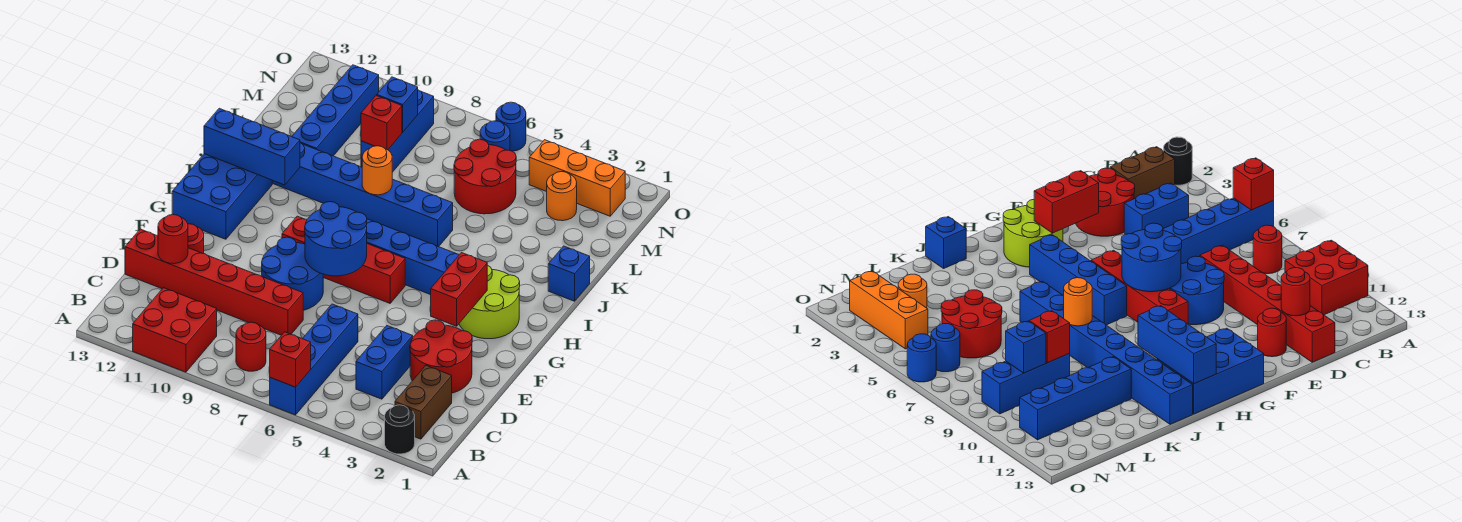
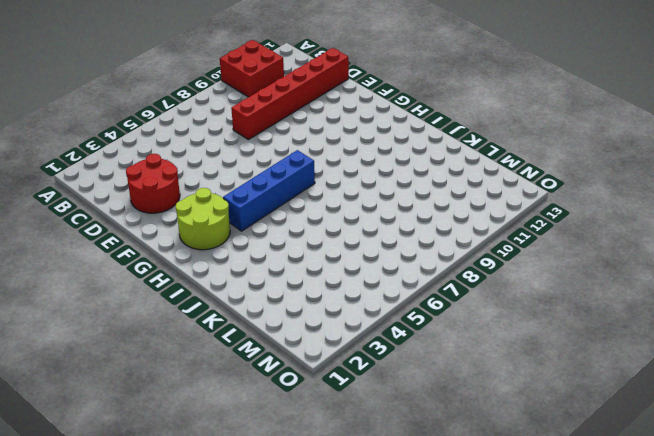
none -> black 1x1 round brick [385,405,415,454]
none -> blue 1x4 brick [270,304,358,415]
none -> brown 1x2 brick [395,366,452,439]
none -> red 1x1 round brick [236,322,266,371]

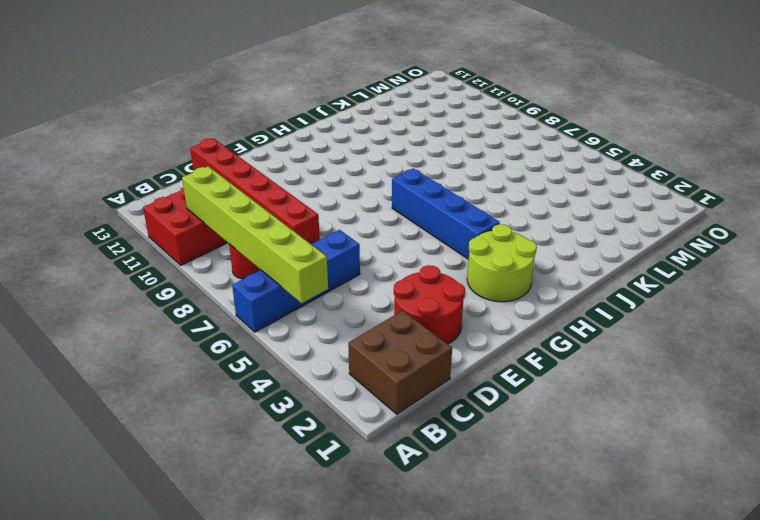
brown 2x2 brick [348,310,452,414] -> brown 1x2 brick [395,366,452,439]
lime 1x6 brick [182,166,328,303] -> none
none -> black 1x1 round brick [385,405,415,454]
none -> blue 1x2 brick [356,326,413,399]
none -> blue 2x2 round brick [262,237,323,310]
none -> red 1x1 round brick [188,224,204,254]

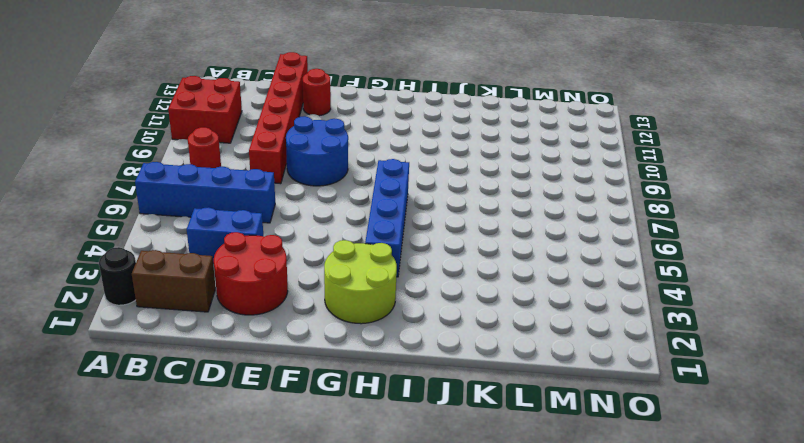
none -> red 1x4 brick [282,216,405,303]
none -> blue 2x3 brick [172,154,272,239]
none -> blue 1x1 brick [548,246,590,301]
none -> blue 1x8 brick [272,143,453,247]

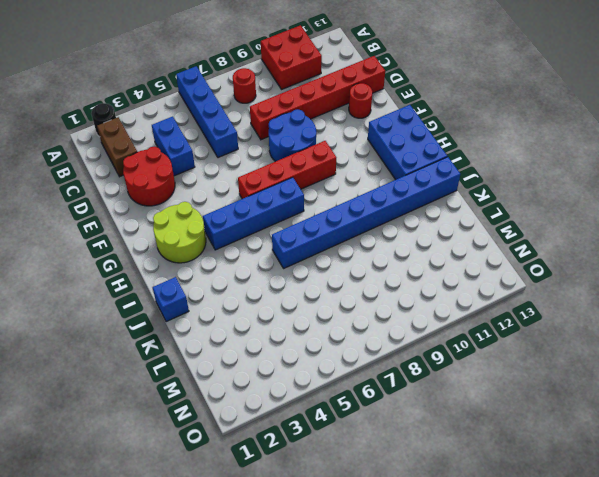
none -> blue 1x4 brick [292,65,379,156]
none -> red 2x2 round brick [454,139,516,214]
none -> blue 1x3 brick [361,90,434,172]
none -> orange 1x1 round brick [547,172,577,221]

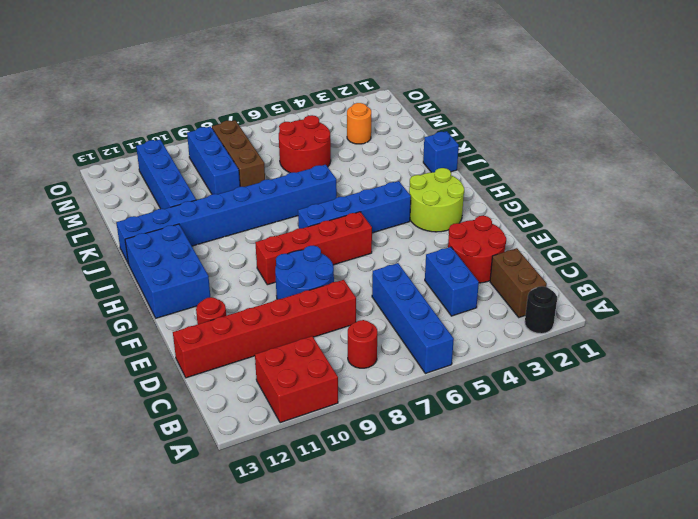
brown 1x3 brick [212,120,265,187] -> none
none -> orange 1x3 brick [529,140,625,216]
none -> blue 1x1 round brick [480,121,510,151]
none -> blue 1x1 round brick [496,102,526,151]
none -> red 1x1 brick [270,332,311,387]

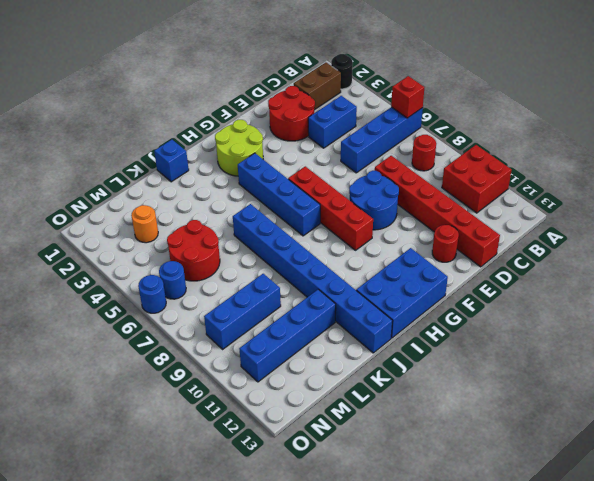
none -> orange 1x3 brick [529,140,625,216]
none -> red 1x1 round brick [158,214,188,264]
none -> red 1x2 brick [431,253,487,326]
none -> blue 2x2 round brick [305,202,367,276]

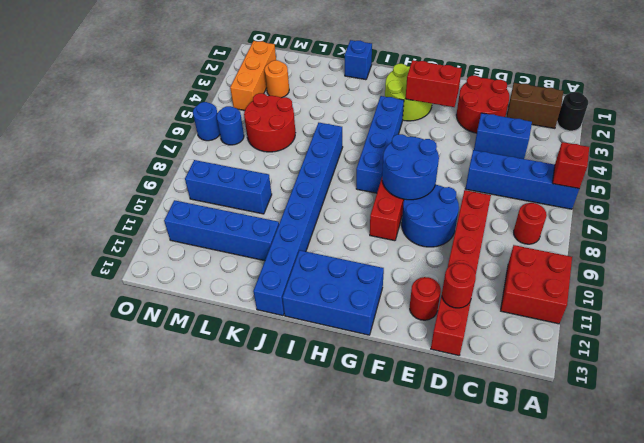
none -> blue 1x3 brick [204,108,300,185]
none -> orange 1x1 round brick [362,146,392,195]
none -> red 1x1 brick [361,95,402,150]
none -> blue 1x1 brick [377,77,418,132]

